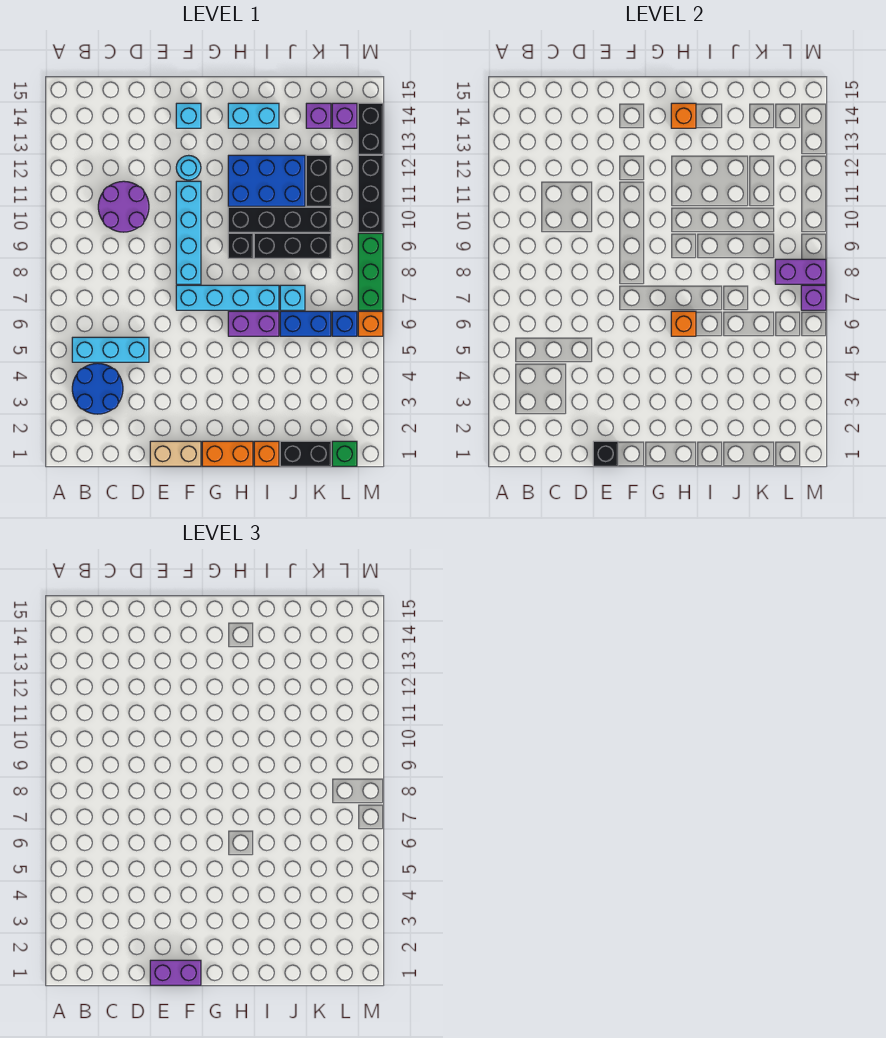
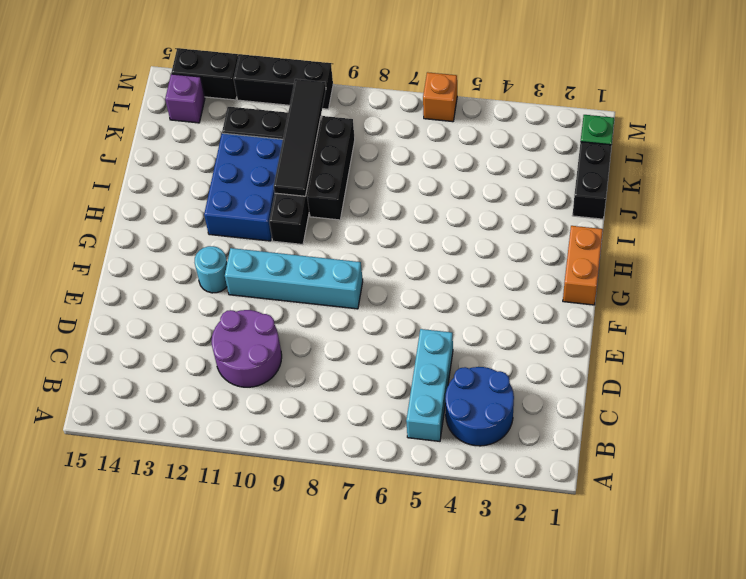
black 1x4 tile [274,79,326,196] -> none
none -> tan 1x2 brick [150,441,201,466]
none -> cyan 1x4 brick [176,285,279,310]
none -> cyan 1x1 brick [176,103,201,128]
none -> purple 1x2 brick [228,311,279,336]

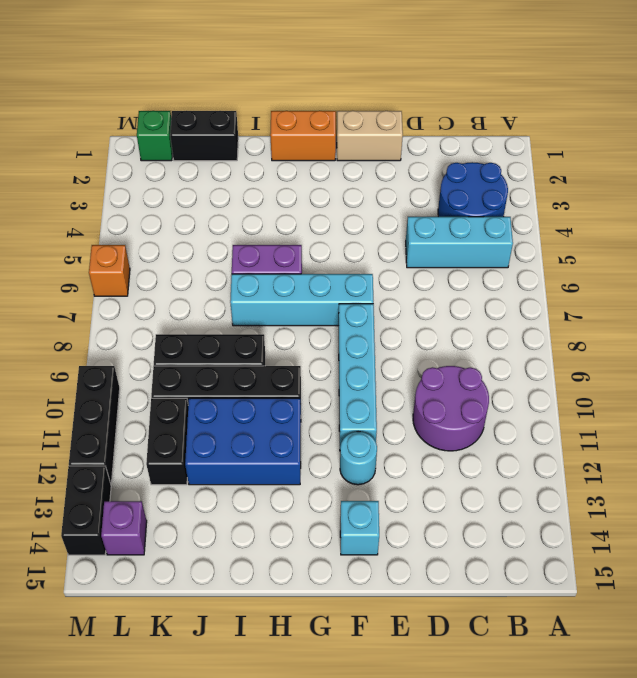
none -> black 1x1 brick [228,233,253,258]
none -> cyan 1x2 brick [228,103,279,128]
none -> orange 1x1 brick [254,441,279,466]
none -> blue 1x2 brick [280,311,331,336]

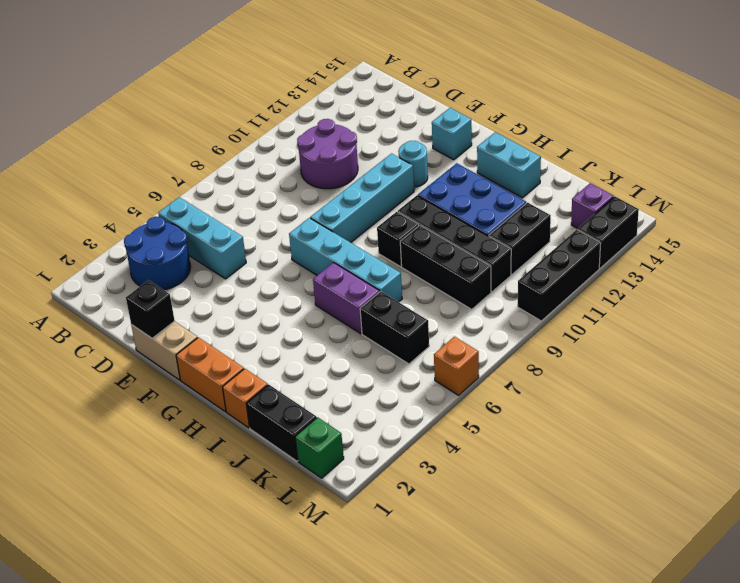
black 1x2 brick [360,291,429,364] -> blue 1x2 brick [280,311,331,336]
none -> cyan 1x1 brick [280,285,305,310]
none -> purple 1x1 brick [306,103,331,128]
none -> blue 1x1 brick [332,311,357,336]
none -> green 1x3 brick [358,233,383,310]

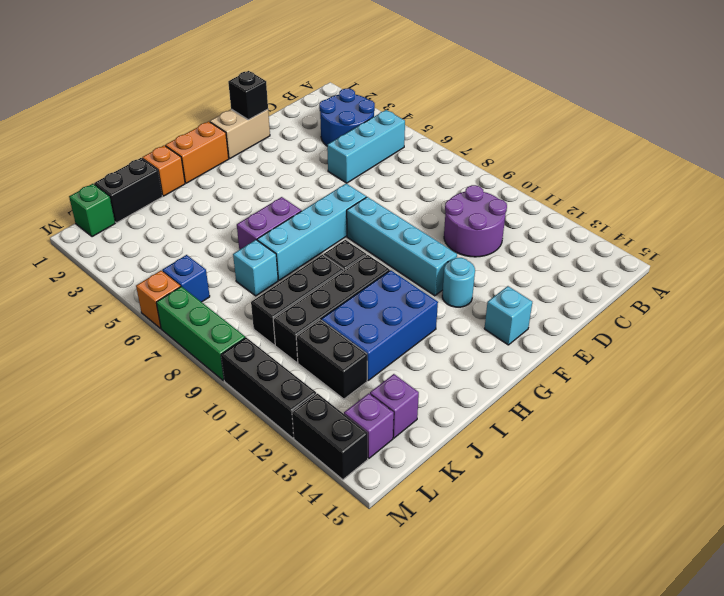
none -> cyan 1x2 brick [228,103,279,128]
none -> blue 1x2 brick [280,311,331,336]
none -> orange 1x1 brick [671,311,696,336]
none -> orange 1x1 brick [671,103,696,128]

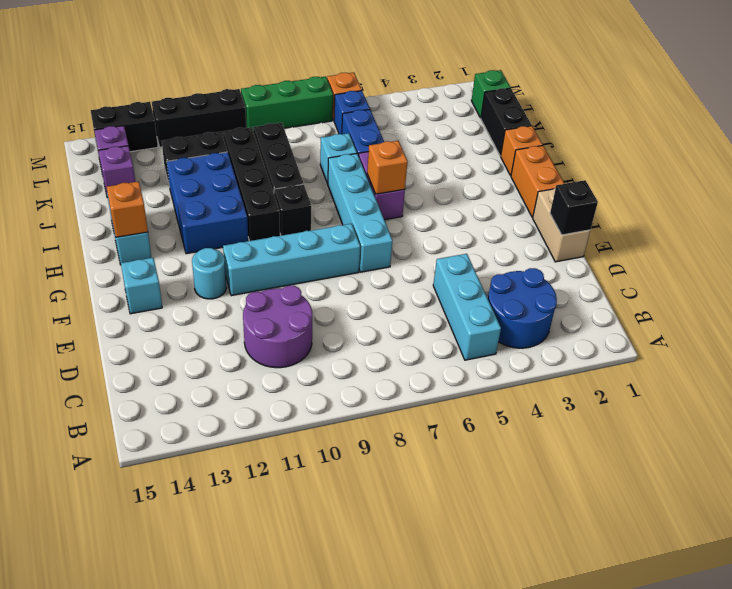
none -> purple 1x2 brick [775,259,826,284]
none -> purple 1x1 brick [801,285,826,310]
none -> purple 1x2 brick [150,960,201,985]

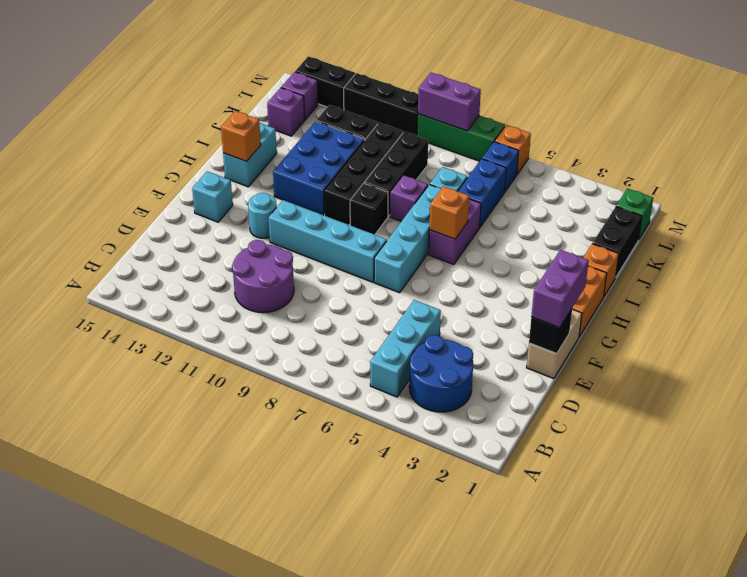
purple 1x1 brick [390,175,428,221] -> purple 1x1 brick moved to [801,285,826,310]
purple 1x2 brick [418,73,481,131] -> purple 1x2 brick turned to [775,259,826,284]

